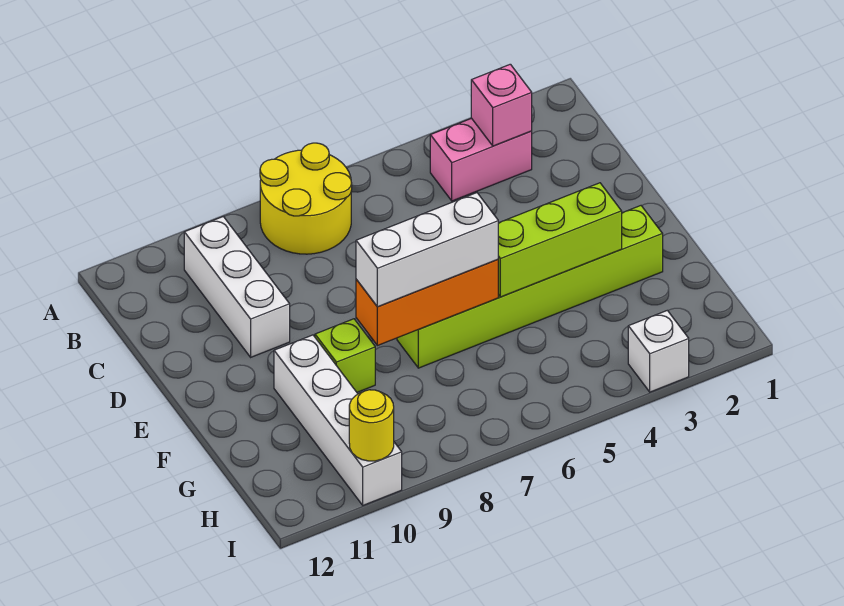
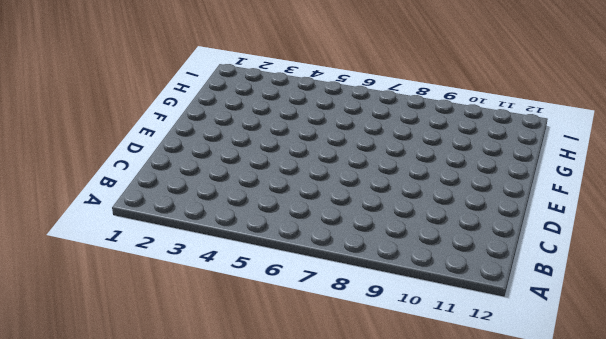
none -> yellow 2x2 round brick [260,143,352,254]
none -> pink 1x2 brick [430,118,532,201]
none -> white 1x3 brick [184,217,290,357]

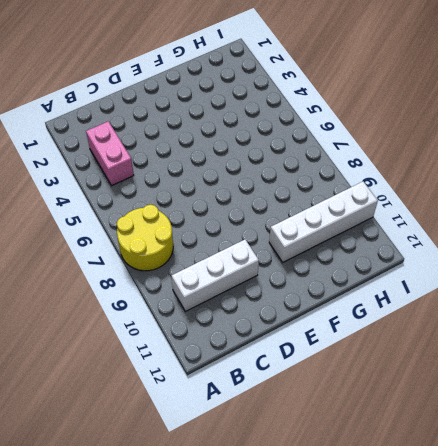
none -> lime 1x6 brick [397,206,663,368]
none -> lime 1x1 brick [315,319,375,392]
none -> white 1x1 brick [628,310,689,392]

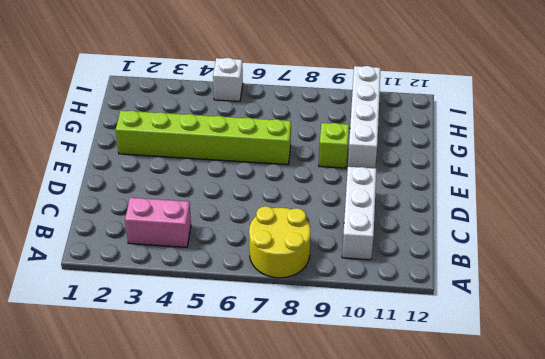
white 1x1 brick [213,58,243,101] -> white 1x1 brick moved to [628,310,689,392]
none -> pink 1x1 brick [471,64,532,146]
none -> lime 1x3 brick [498,183,622,297]
none -> orange 1x3 brick [356,260,498,345]

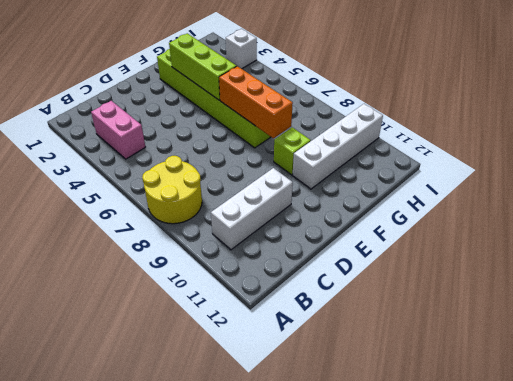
none -> pink 1x1 brick [471,64,532,146]
none -> yellow 1x1 round brick [349,390,394,461]
none -> white 1x3 brick [356,193,498,307]

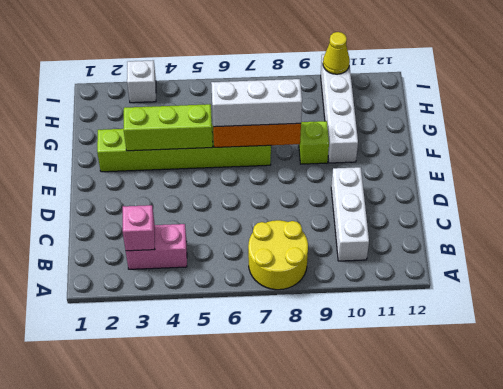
yellow 1x1 cone [323,32,350,74] -> yellow 1x1 round brick [349,390,394,461]

